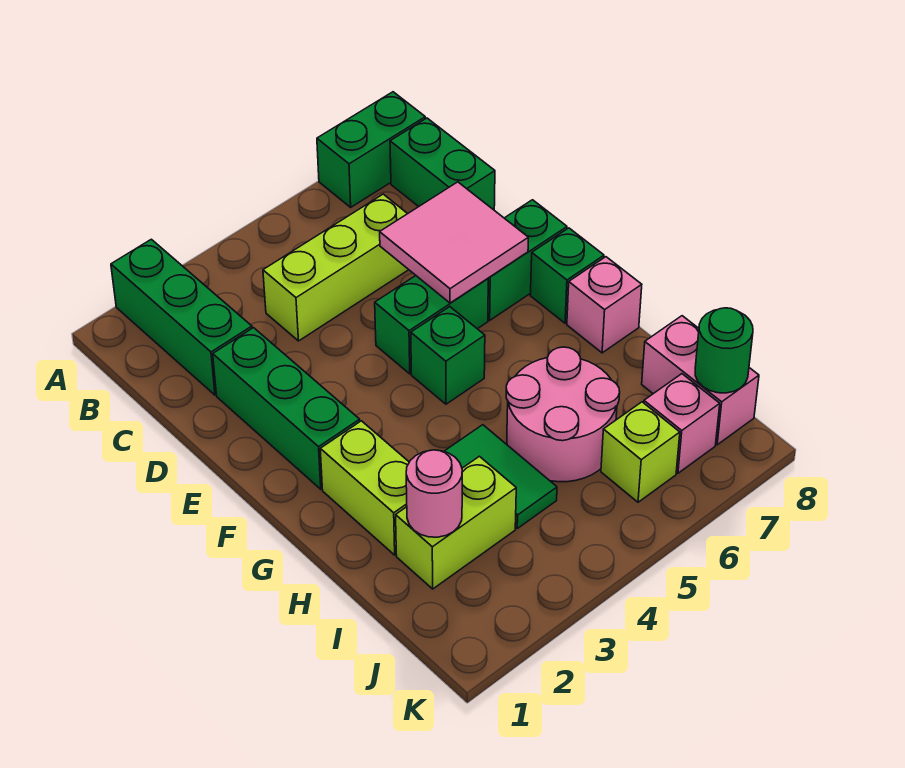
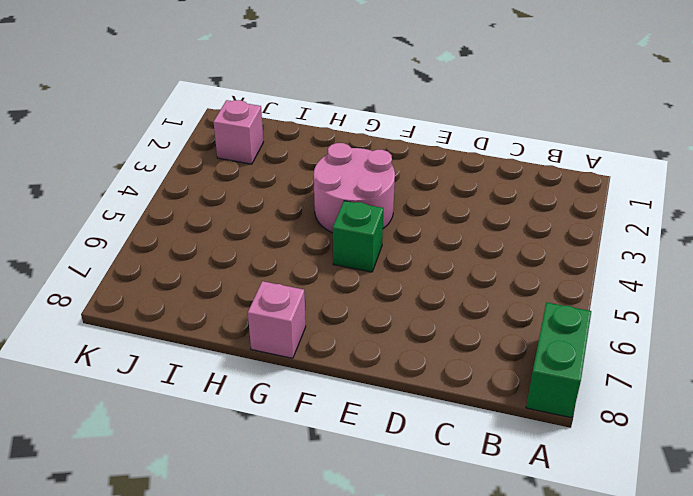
pink 2x2 round brick [314,143,395,233] -> pink 2x2 round brick moved to [506,347,620,482]
pink 1x1 brick [214,100,263,164] -> pink 1x1 brick moved to [644,374,720,473]
none -> green 1x3 brick [111,239,252,395]
none -> green 1x2 brick [390,118,495,210]
none -> lime 1x3 brick [263,194,409,341]

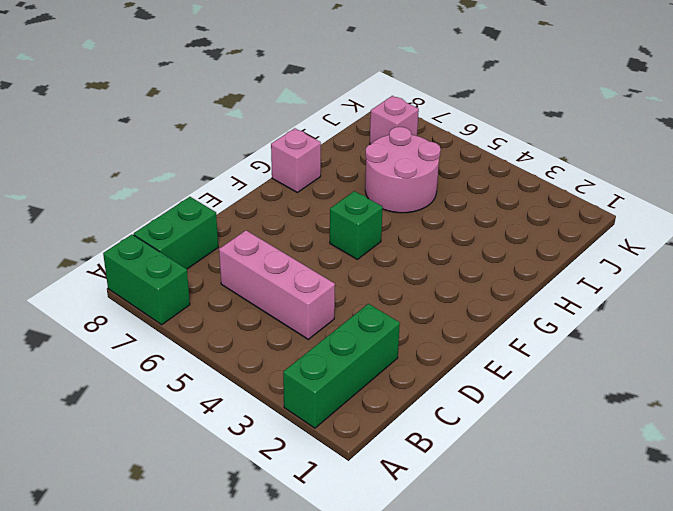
pink 1x3 brick [219,230,335,339] -> lime 1x3 brick [263,194,409,341]
none -> green 1x3 brick [213,328,360,489]
none -> green 1x2 brick [375,276,488,374]
none -> green 1x2 brick [488,200,567,320]

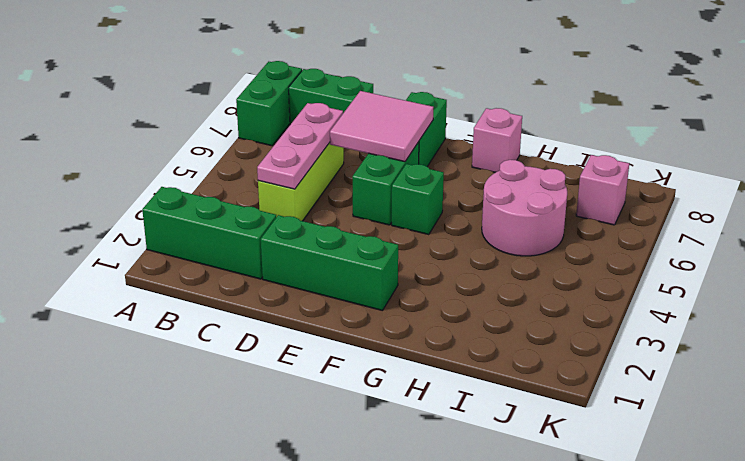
pink 1x3 plate [257,103,343,189] -> none
none -> green 1x1 brick [530,228,604,323]
none -> lime 1x2 brick [320,421,409,555]
none -> green 1x2 tile [444,425,557,528]

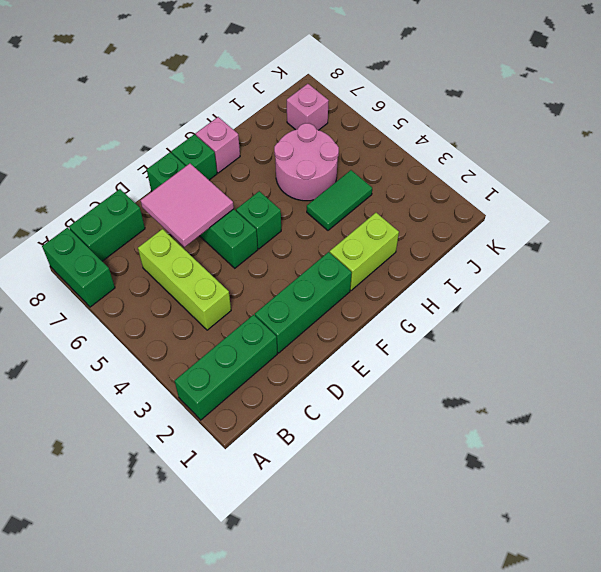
none -> lime 1x2 brick [396,456,516,589]
none -> pink 1x2 brick [642,316,759,445]
none -> lime 1x1 brick [601,402,680,502]

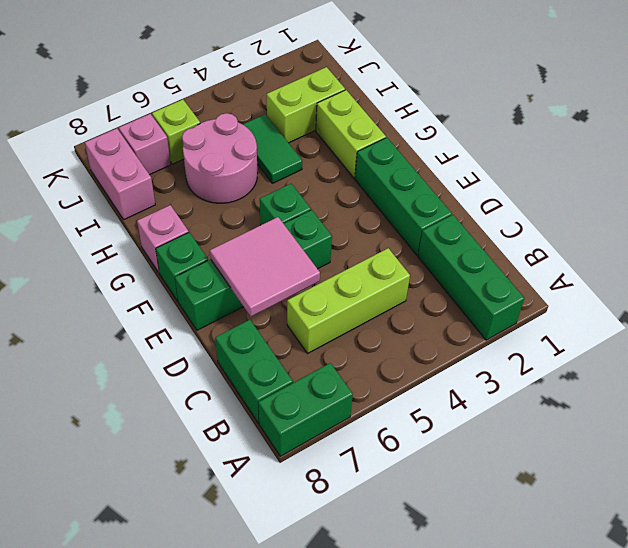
none -> pink 1x1 round brick [406,450,462,537]
none -> green 1x1 round brick [695,308,753,393]

